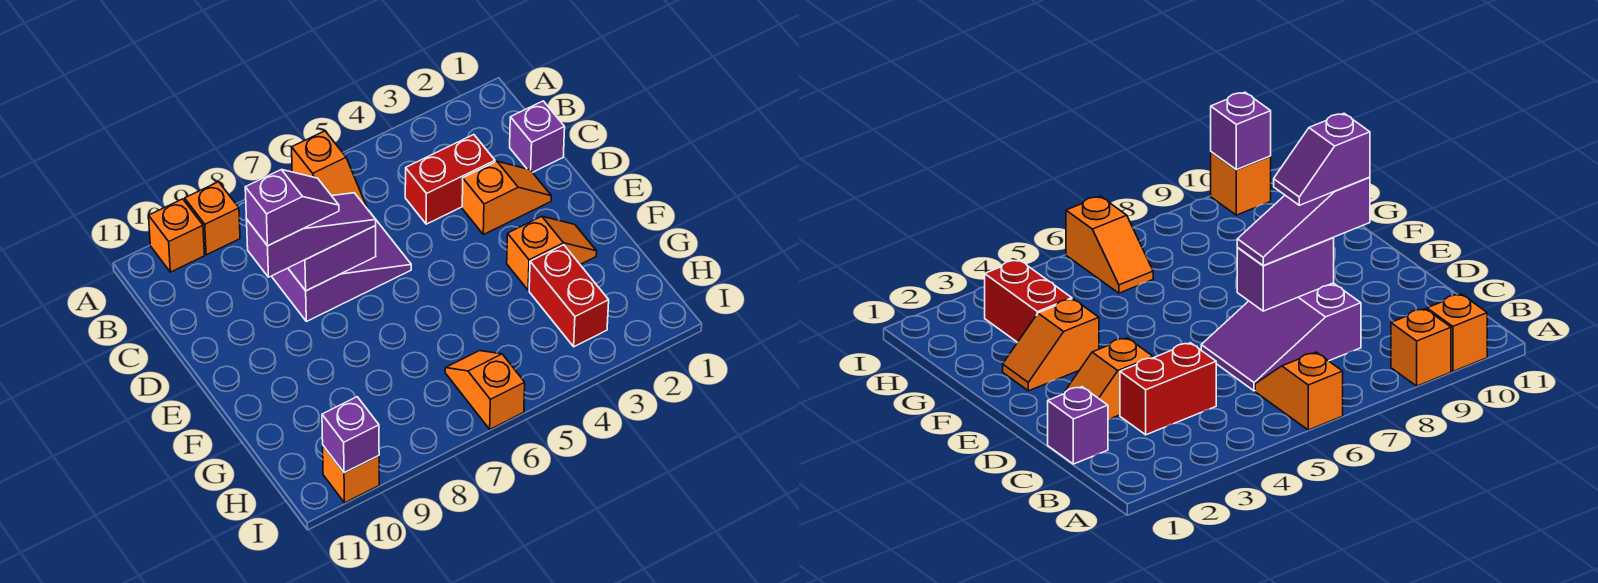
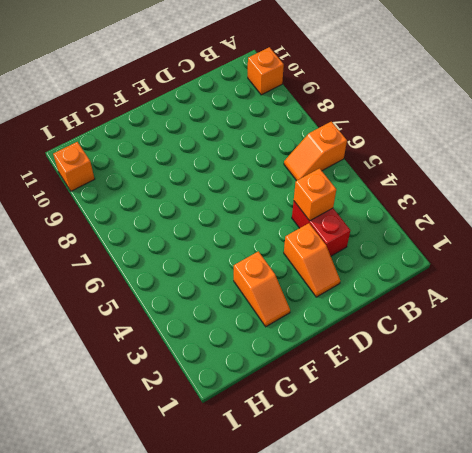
orange 1x1 brick [294,168,336,221] -> orange 1x1 brick moved to [185,182,240,255]
none -> purple 1x1 brick [510,101,565,173]
none -> purple 2x3 slope [272,220,411,321]
none -> red 1x2 brick [529,245,609,347]

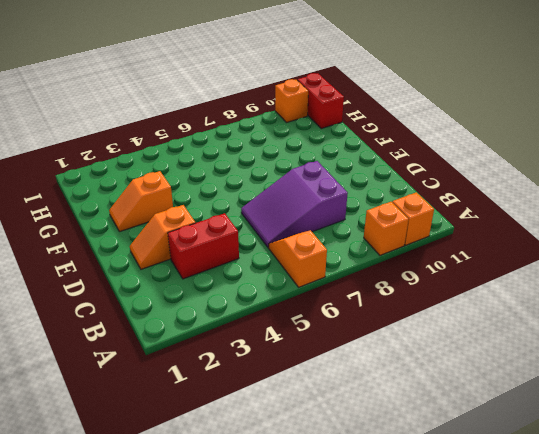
red 1x2 brick [297,73,344,129] -> red 1x2 brick moved to [529,245,609,347]
none -> purple 1x1 brick [510,101,565,173]
none -> orange 1x2 slope [445,351,525,429]
none -> purple 1x2 brick [288,226,376,291]

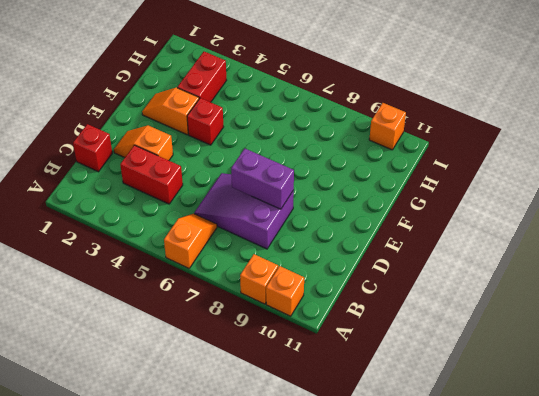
red 1x1 brick [73,124,112,172] -> purple 1x1 brick [510,101,565,173]
red 1x1 brick [187,98,223,145] -> none
none -> orange 1x2 slope [445,351,525,429]
none -> purple 1x1 brick [322,397,379,473]
none -> purple 1x3 slope [247,193,376,277]

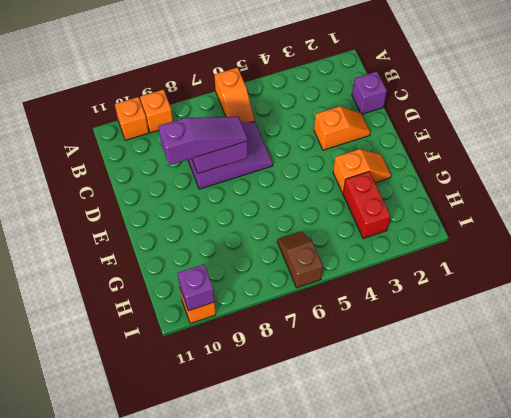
brown 1x2 slope [277,231,323,288] -> orange 1x2 slope [445,351,525,429]
none -> red 1x2 brick [405,135,495,224]
none -> purple 1x2 slope [245,170,339,246]

